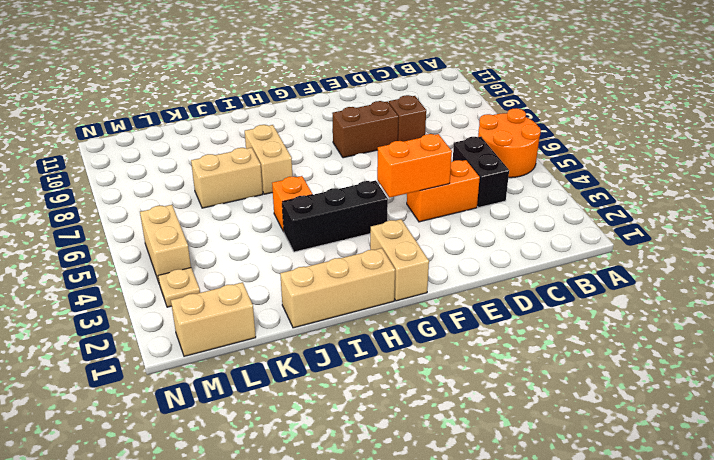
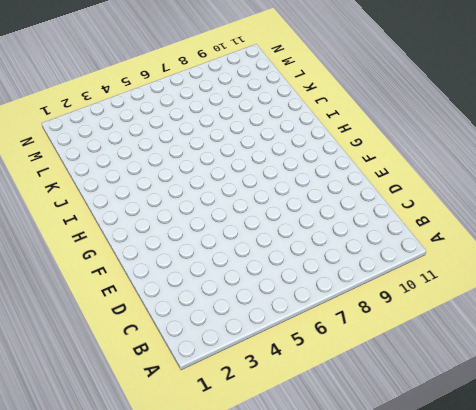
none -> orange 2x2 round brick [478,108,541,178]
none -> black 1x2 brick [453,137,509,208]
none -> orange 1x2 brick [407,160,480,222]

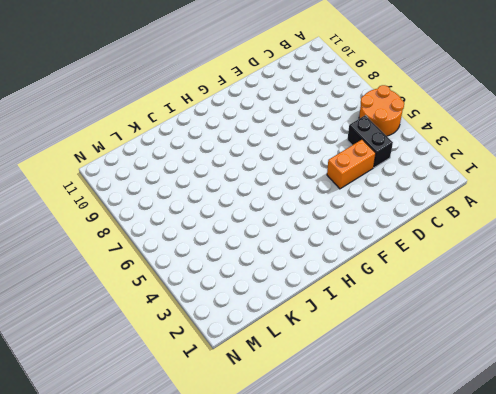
none -> brown 1x1 brick [389,95,426,142]
none -> brown 1x2 brick [332,101,398,158]
none -> tan 1x2 brick [370,219,429,301]

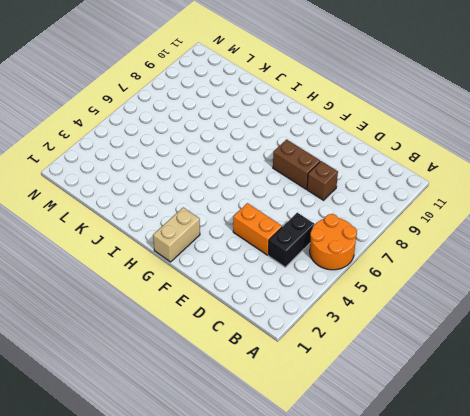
none -> black 1x3 brick [282,180,388,252]
none -> tan 1x3 brick [280,248,395,328]
none -> orange 1x1 brick [272,176,312,232]

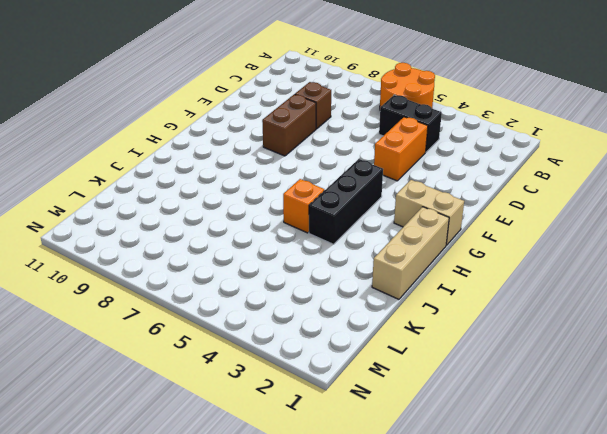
none -> tan 1x2 brick [245,125,292,194]
none -> tan 1x2 brick [191,148,263,208]
none -> tan 1x2 brick [171,282,256,356]

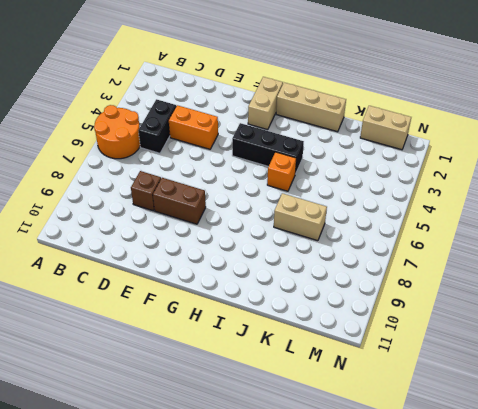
none -> tan 1x2 brick [245,125,292,194]
none -> tan 1x1 plate [158,268,200,307]
none -> tan 1x2 brick [140,205,191,282]

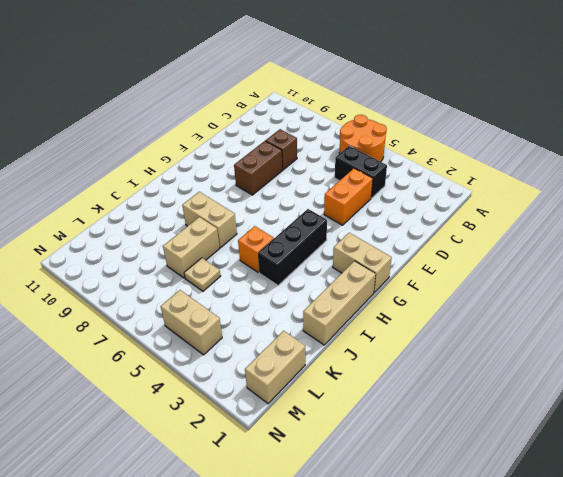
tan 1x1 plate [184,258,220,291] -> tan 1x1 plate moved to [158,268,200,307]
none -> orange 1x2 brick [377,134,452,198]

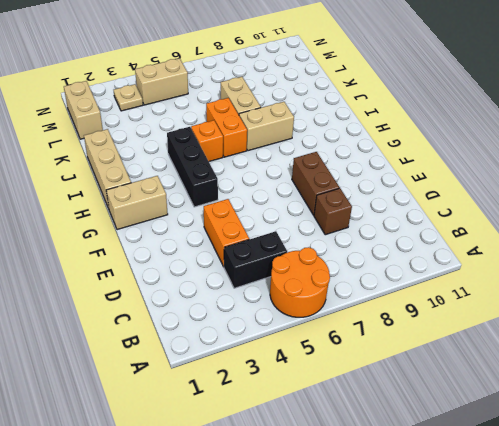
orange 1x2 brick [206,98,247,157] -> orange 1x2 brick moved to [377,134,452,198]

